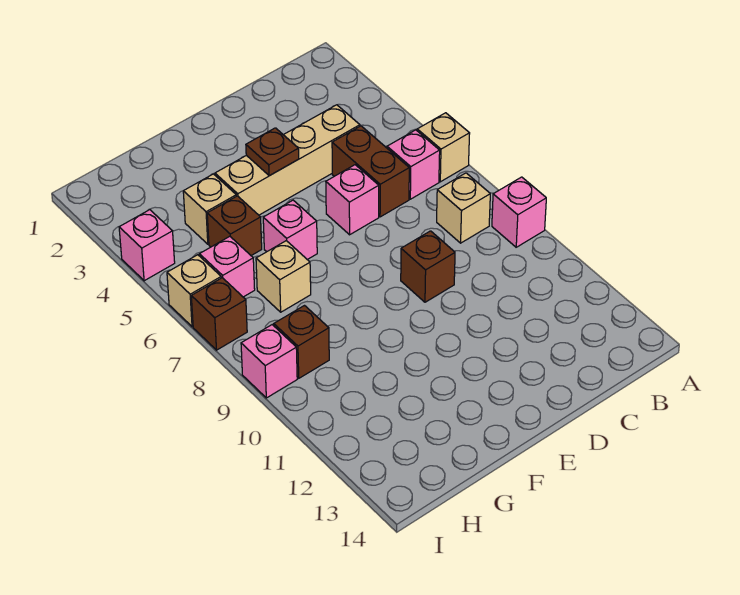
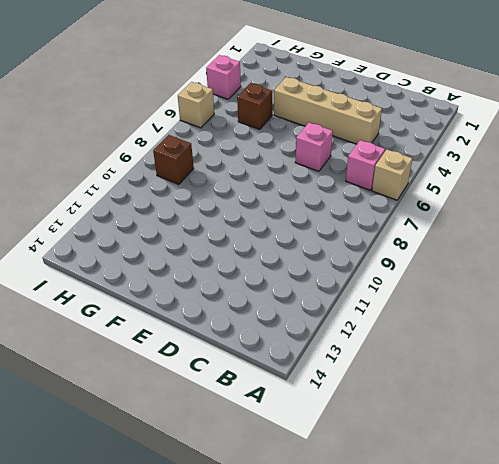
none -> pink 1x1 brick [492,177,546,247]
none -> tan 1x1 brick [437,173,490,243]
none -> brown 1x2 brick [332,126,409,217]

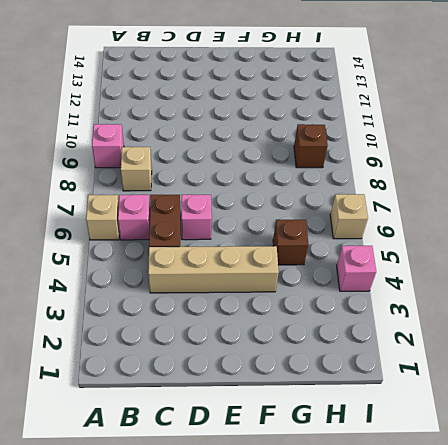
none -> brown 1x1 brick [401,231,455,302]
none -> pink 1x1 brick [263,200,317,260]
none -> tan 1x1 brick [183,174,236,244]

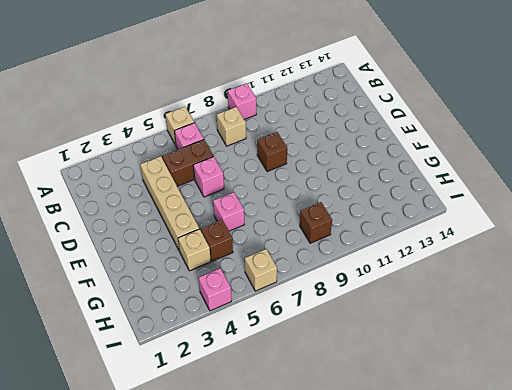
none -> tan 1x1 brick [256,241,311,312]
none -> pink 1x1 brick [199,236,255,297]
none -> brown 1x1 brick [191,278,247,350]

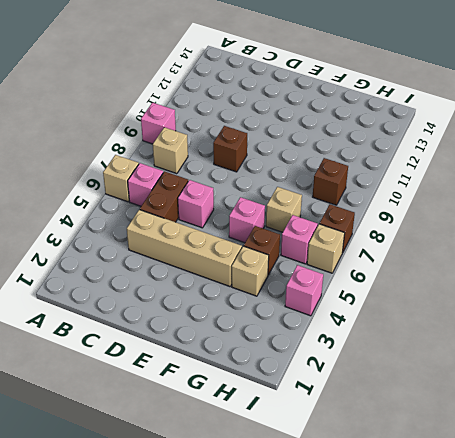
none -> pink 1x1 brick [241,325,297,398]
none -> brown 1x1 plate [246,128,299,176]

